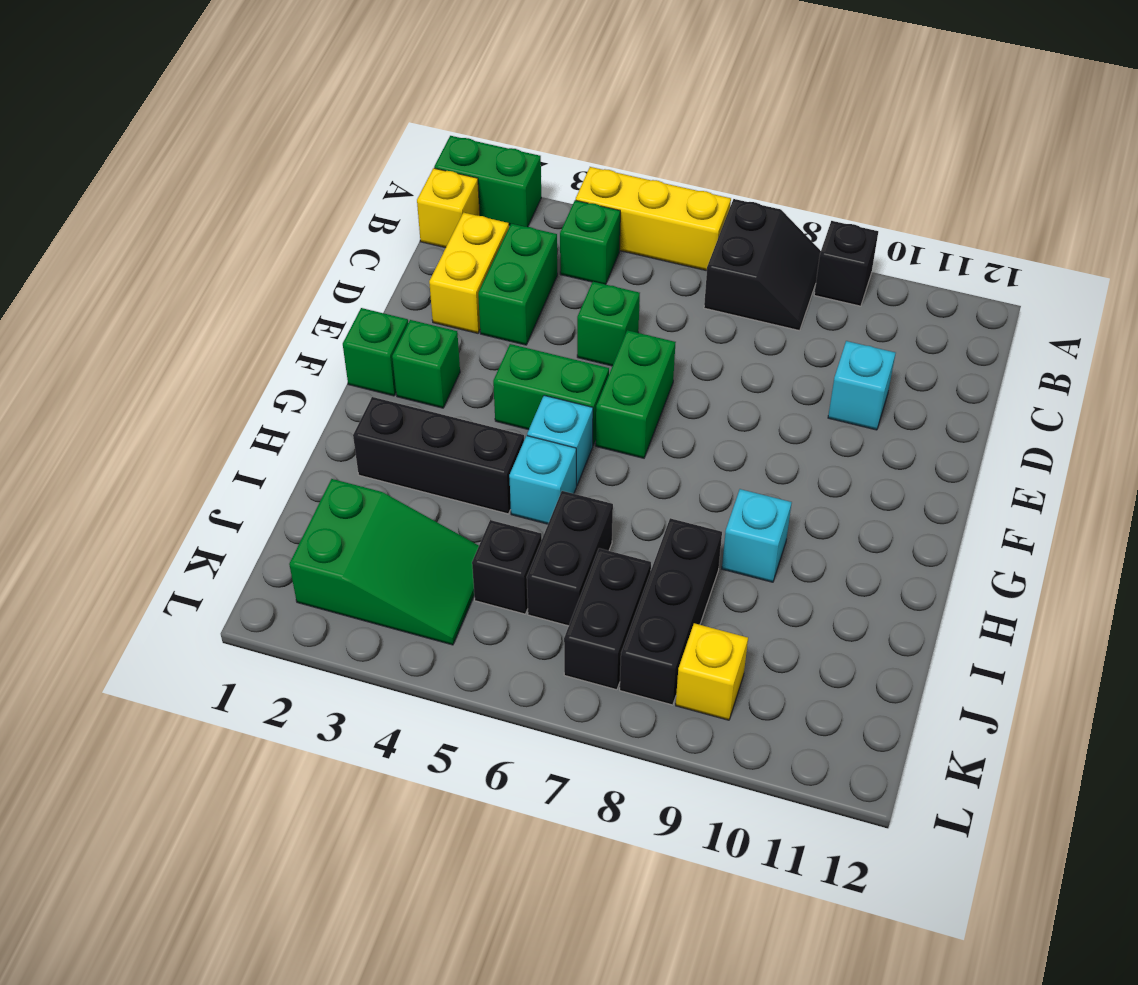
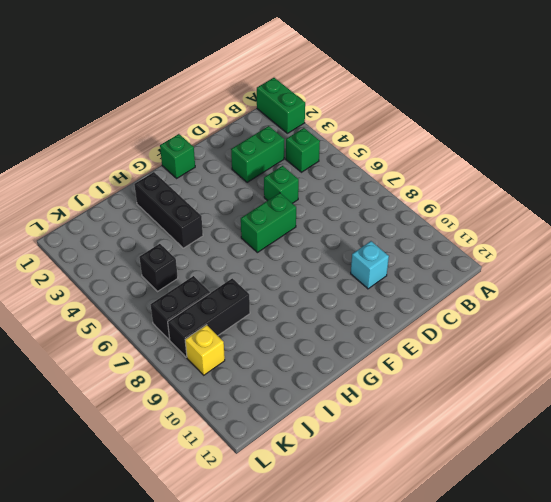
none -> yellow 1x3 brick [576,167,731,271]
none -> black 2x2 slope [704,199,821,331]
none -> black 1x1 brick [814,221,878,306]

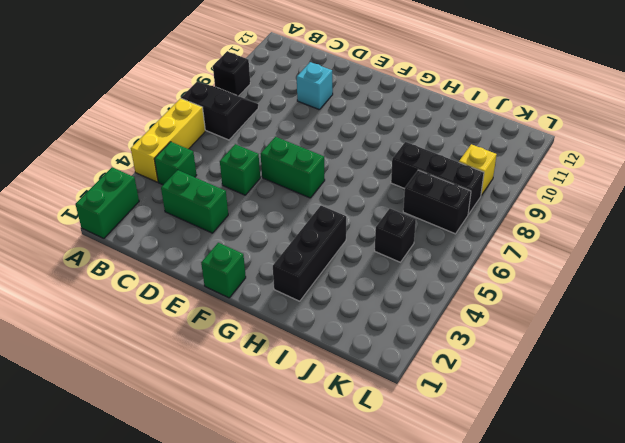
none -> yellow 1x1 brick [417,168,480,248]
none -> yellow 1x2 brick [429,213,509,333]
none -> green 1x1 brick [392,320,460,408]

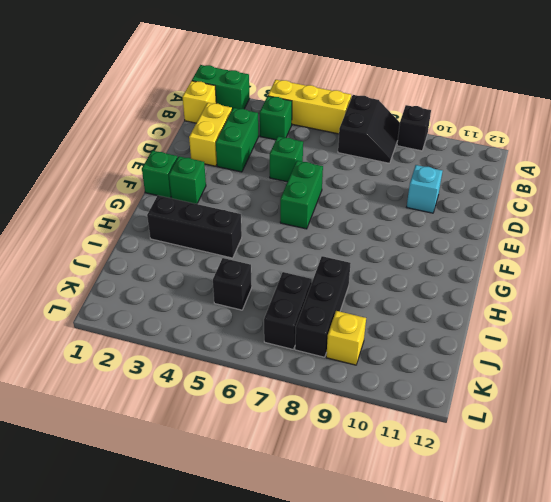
none -> green 1x2 brick [493,344,609,445]
none -> cyan 1x1 brick [527,395,593,486]
none -> cyan 1x1 brick [509,436,576,524]

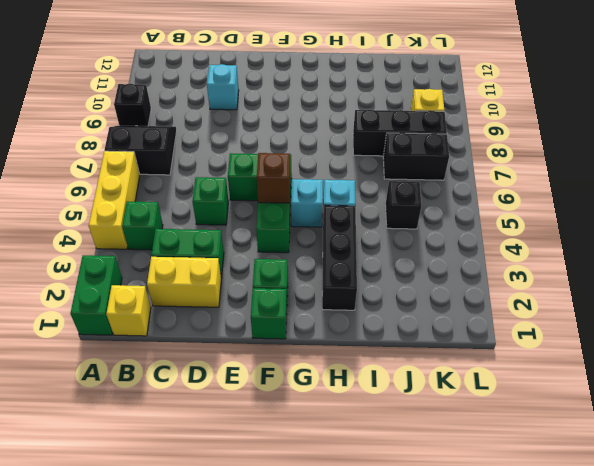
brown 1x1 brick [257,153,290,203] -> none
none -> cyan 1x1 brick [722,489,792,582]
none -> black 1x2 brick [527,491,613,626]
none -> green 2x3 slope [289,479,479,645]

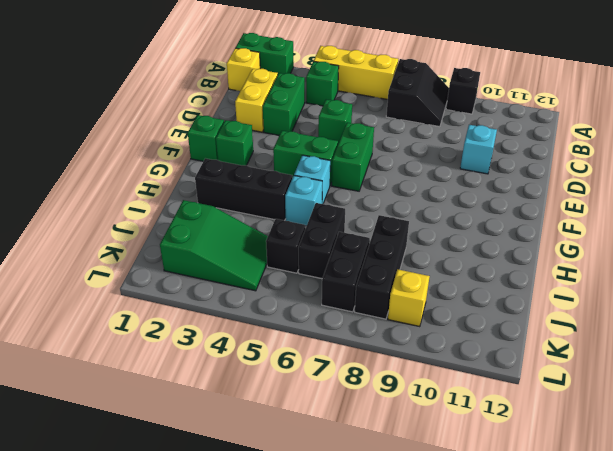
none -> cyan 1x1 brick [722,489,792,582]

